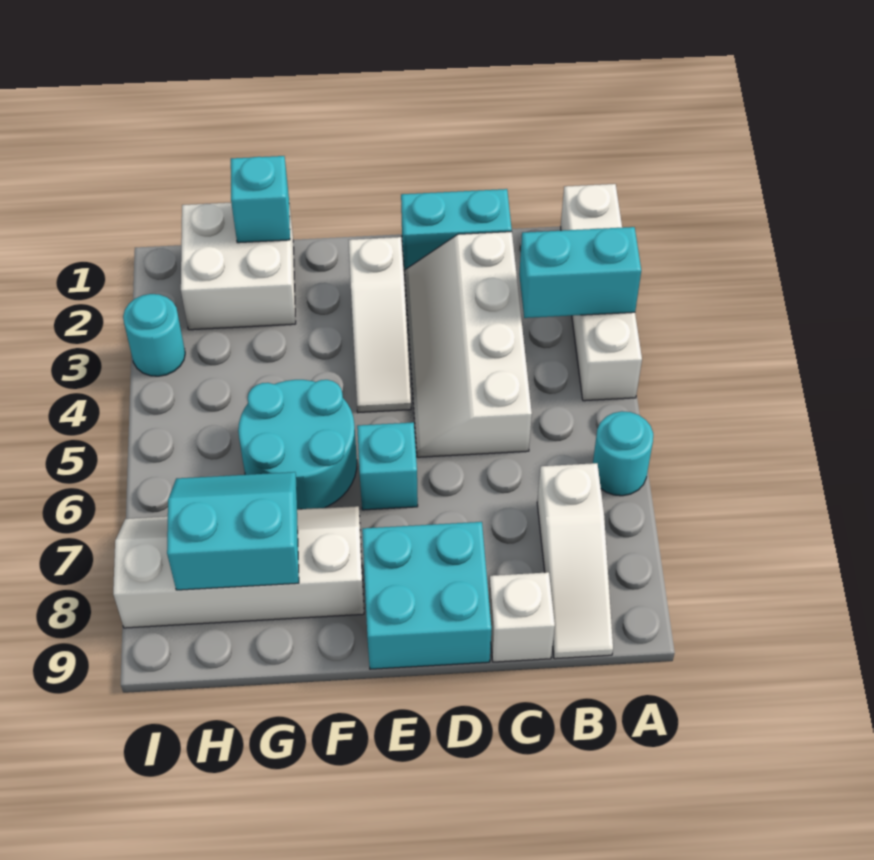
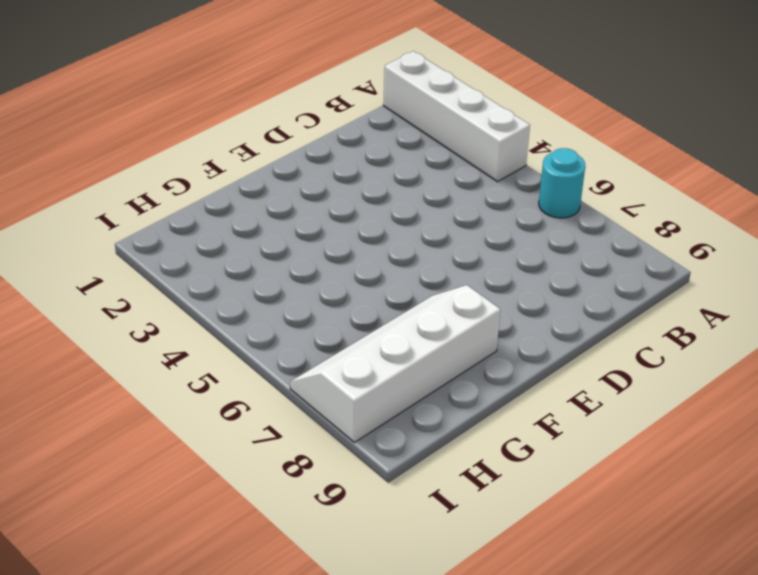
none -> white 1x3 slope [537,463,613,659]
none -> cyan 1x2 brick [401,189,512,271]
none -> white 2x4 slope [405,232,532,457]

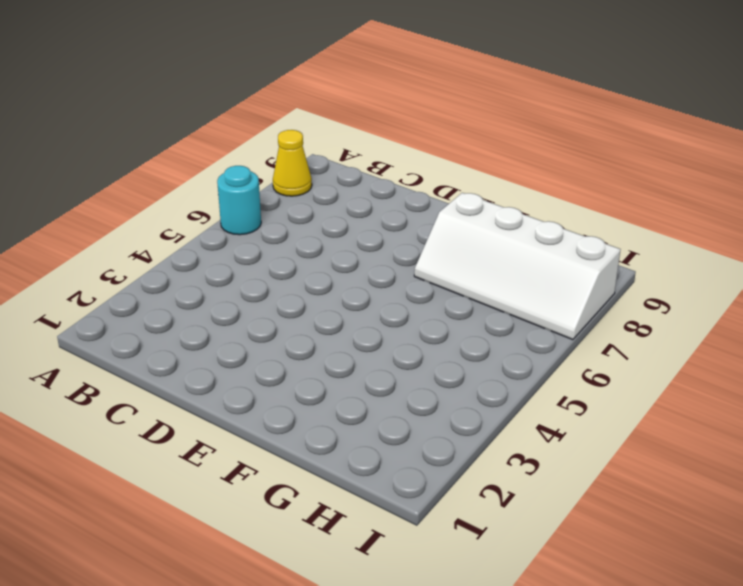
yellow 1x1 cone [273,130,312,196] -> none
none -> white 1x4 brick [561,184,642,401]
none -> white 1x3 slope [537,463,613,659]
none -> cyan 1x2 brick [401,189,512,271]

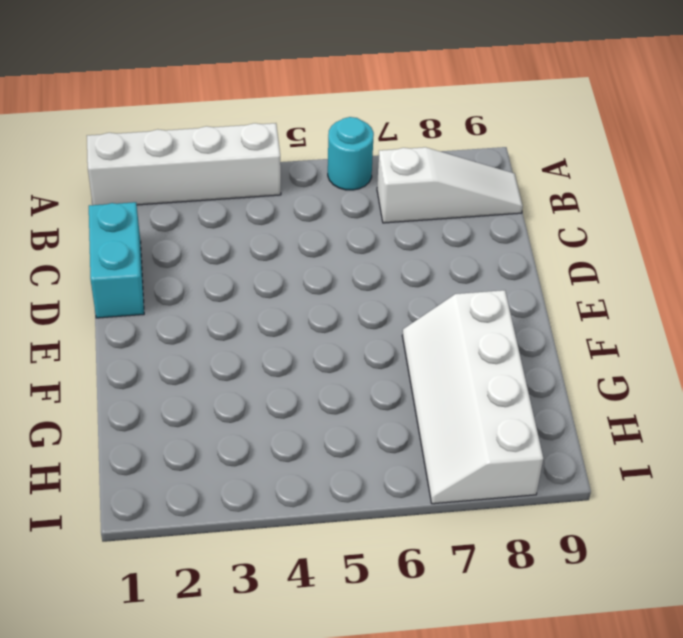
none -> white 2x4 slope [405,232,532,457]
none -> white 1x1 brick [489,572,555,662]
none -> cyan 2x2 brick [362,522,491,669]

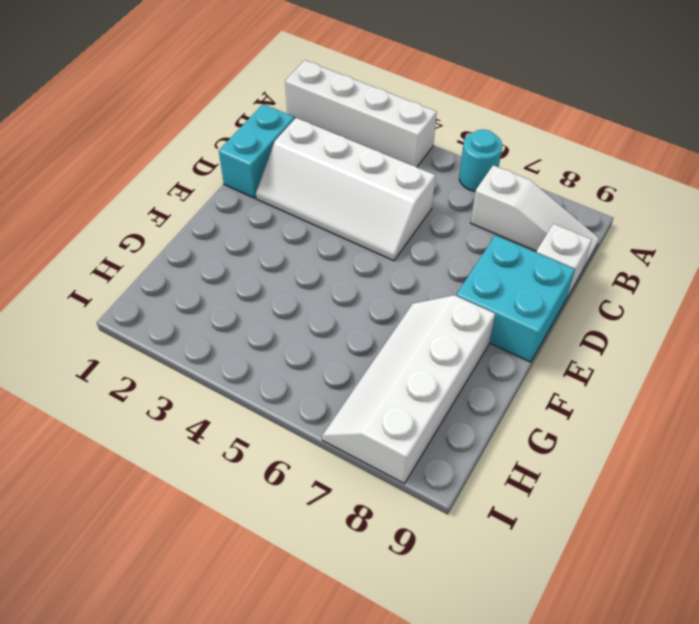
none -> white 1x3 slope [349,237,411,412]
none -> cyan 1x1 brick [357,423,418,510]
none -> cyan 2x2 round brick [238,380,357,509]

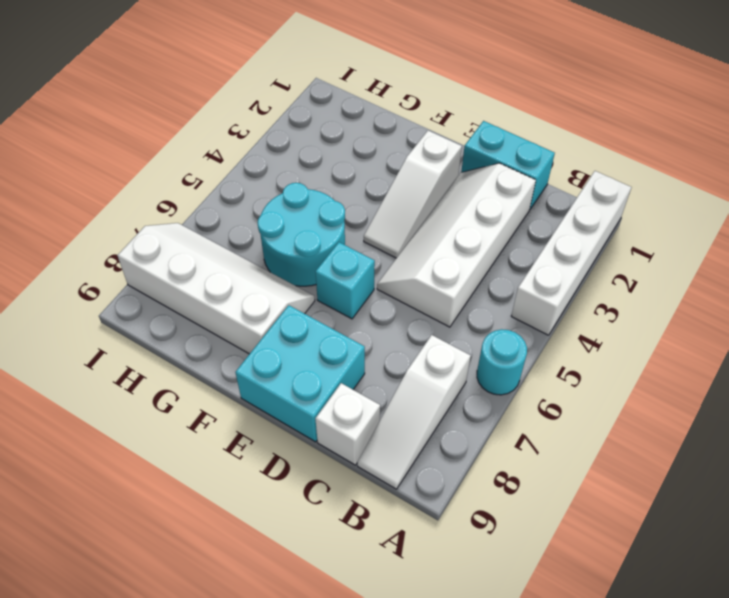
none -> white 2x2 brick [181,203,296,330]
none -> cyan 1x1 round brick [123,294,185,376]
none -> cyan 1x2 brick [519,227,641,318]

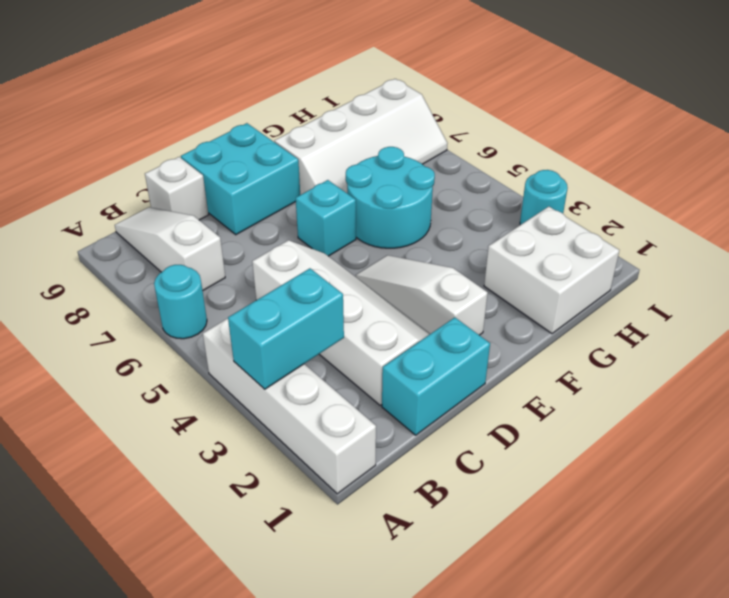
none -> cyan 1x1 brick [231,156,290,243]
none -> cyan 2x2 slope [167,472,299,590]

